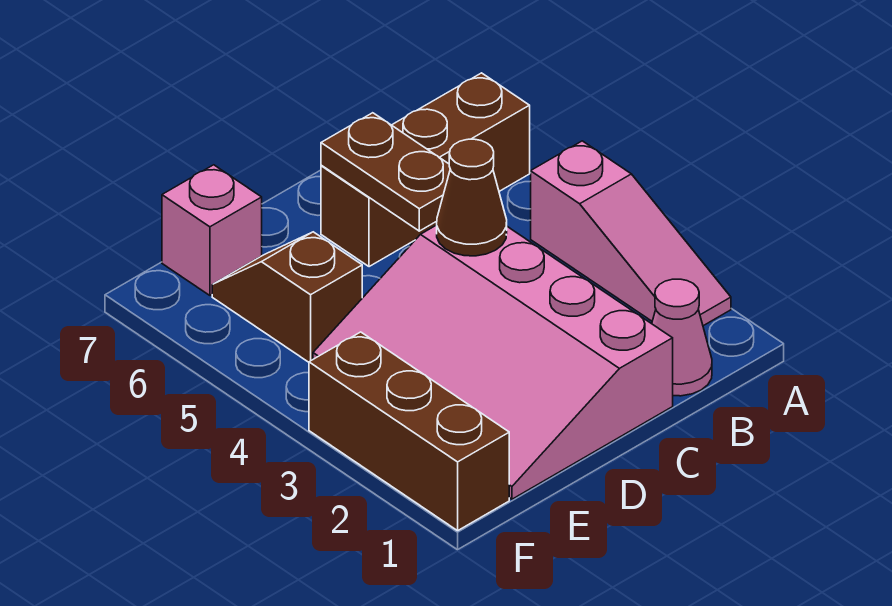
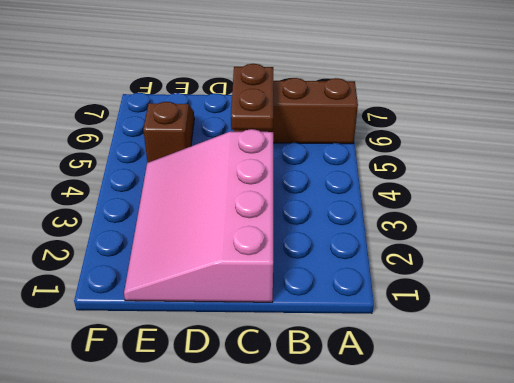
none -> pink 1x3 slope [531,141,731,326]
none -> pink 1x1 cone [652,279,712,396]

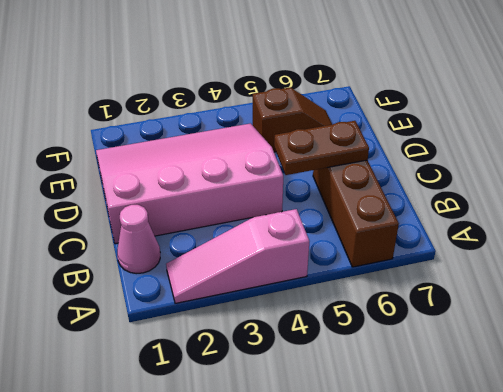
none -> pink 1x1 brick [162,165,262,295]
none -> brown 1x3 brick [309,332,509,531]

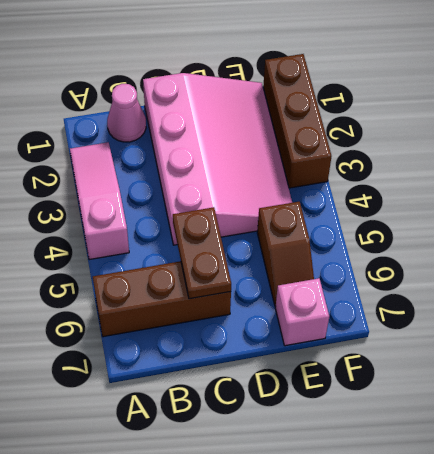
none -> brown 1x1 cone [437,139,507,256]

